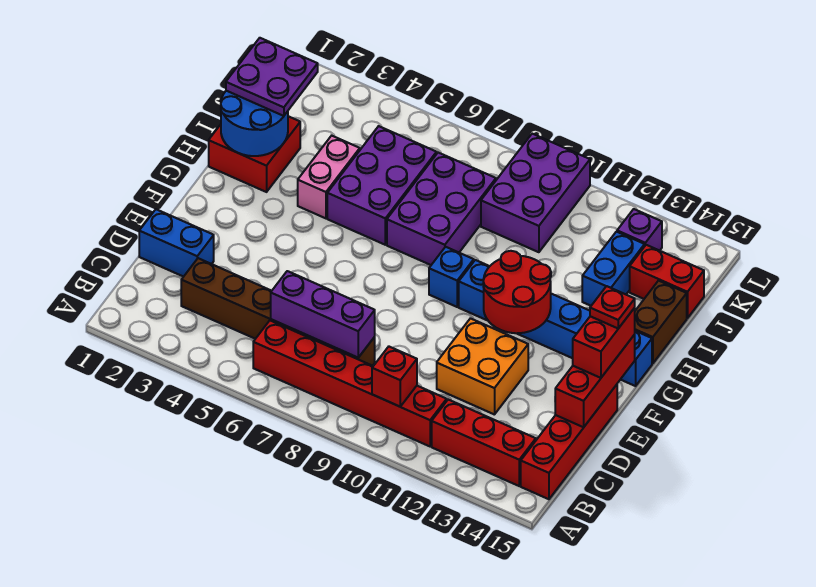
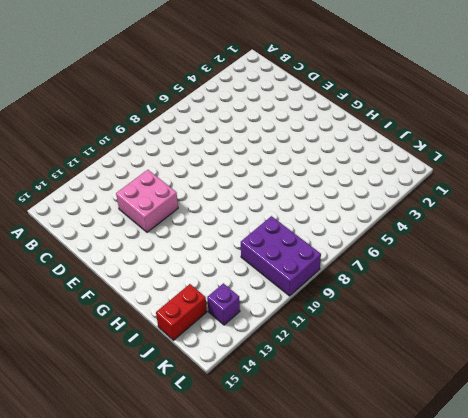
pink 2x2 brick [116,170,178,232] -> orange 2x2 brick [437,318,528,415]
none -> red 1x6 brick [253,321,447,446]
none -> red 1x3 brick [432,400,536,486]
none -> red 1x4 brick [521,385,617,499]

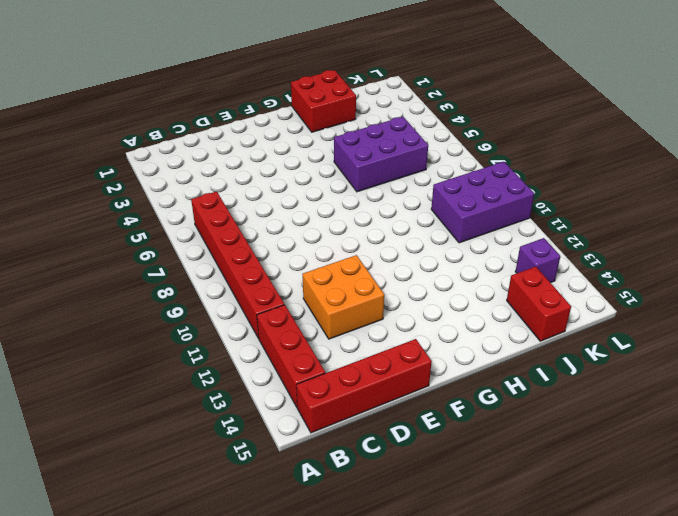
none -> brown 1x6 brick [181,258,375,366]
none -> blue 1x2 brick [139,209,214,277]
none -> blue 1x1 brick [429,247,474,307]

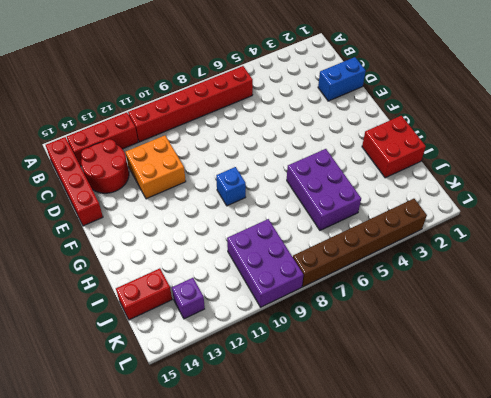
red 2x2 round brick [81,139,129,193] -> red 2x2 round brick moved to [483,251,551,333]
brown 1x6 brick [293,199,427,287] -> brown 1x6 brick moved to [181,258,375,366]
none -> blue 1x6 brick [459,260,652,386]
none -> pink 1x2 brick [298,136,360,218]
none -> purple 2x3 brick [387,153,496,265]

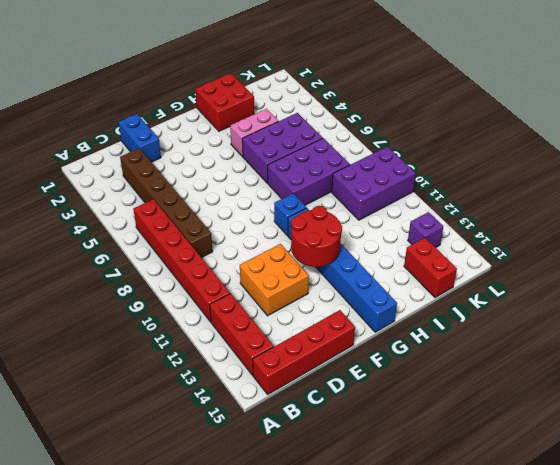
none -> brown 1x2 brick [635,281,687,363]
none -> blue 1x2 brick [582,232,645,306]
none -> red 1x1 brick [372,347,417,407]

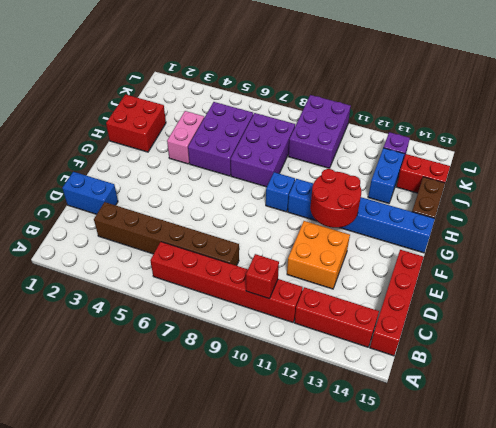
none -> purple 1x3 brick [271,271,375,358]
none -> red 1x3 brick [555,335,635,427]
none -> blue 2x2 round brick [221,91,288,156]

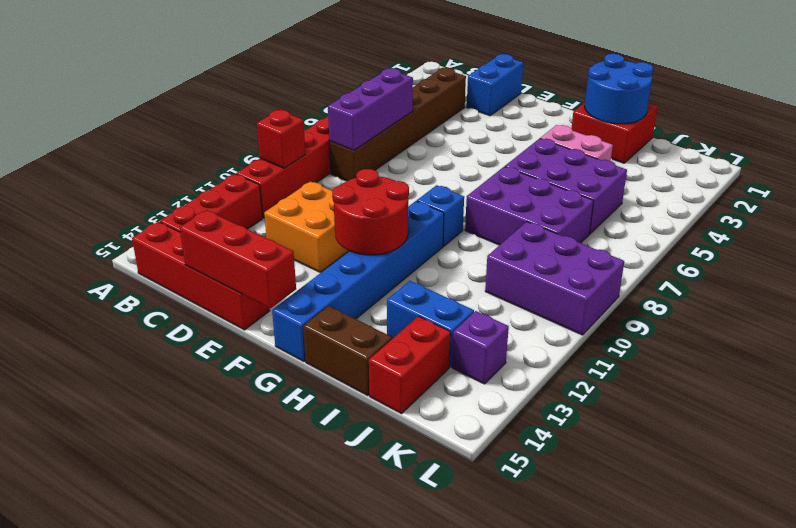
none -> red 1x2 brick [573,308,635,378]
none -> purple 2x2 plate [226,38,318,116]
none -> red 1x1 plate [590,286,635,328]

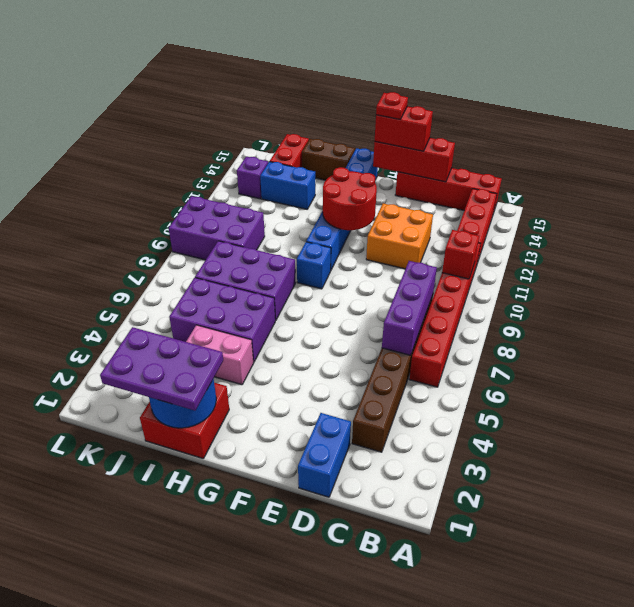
purple 2x3 plate [100,327,223,411] -> purple 2x2 plate [226,38,318,116]

